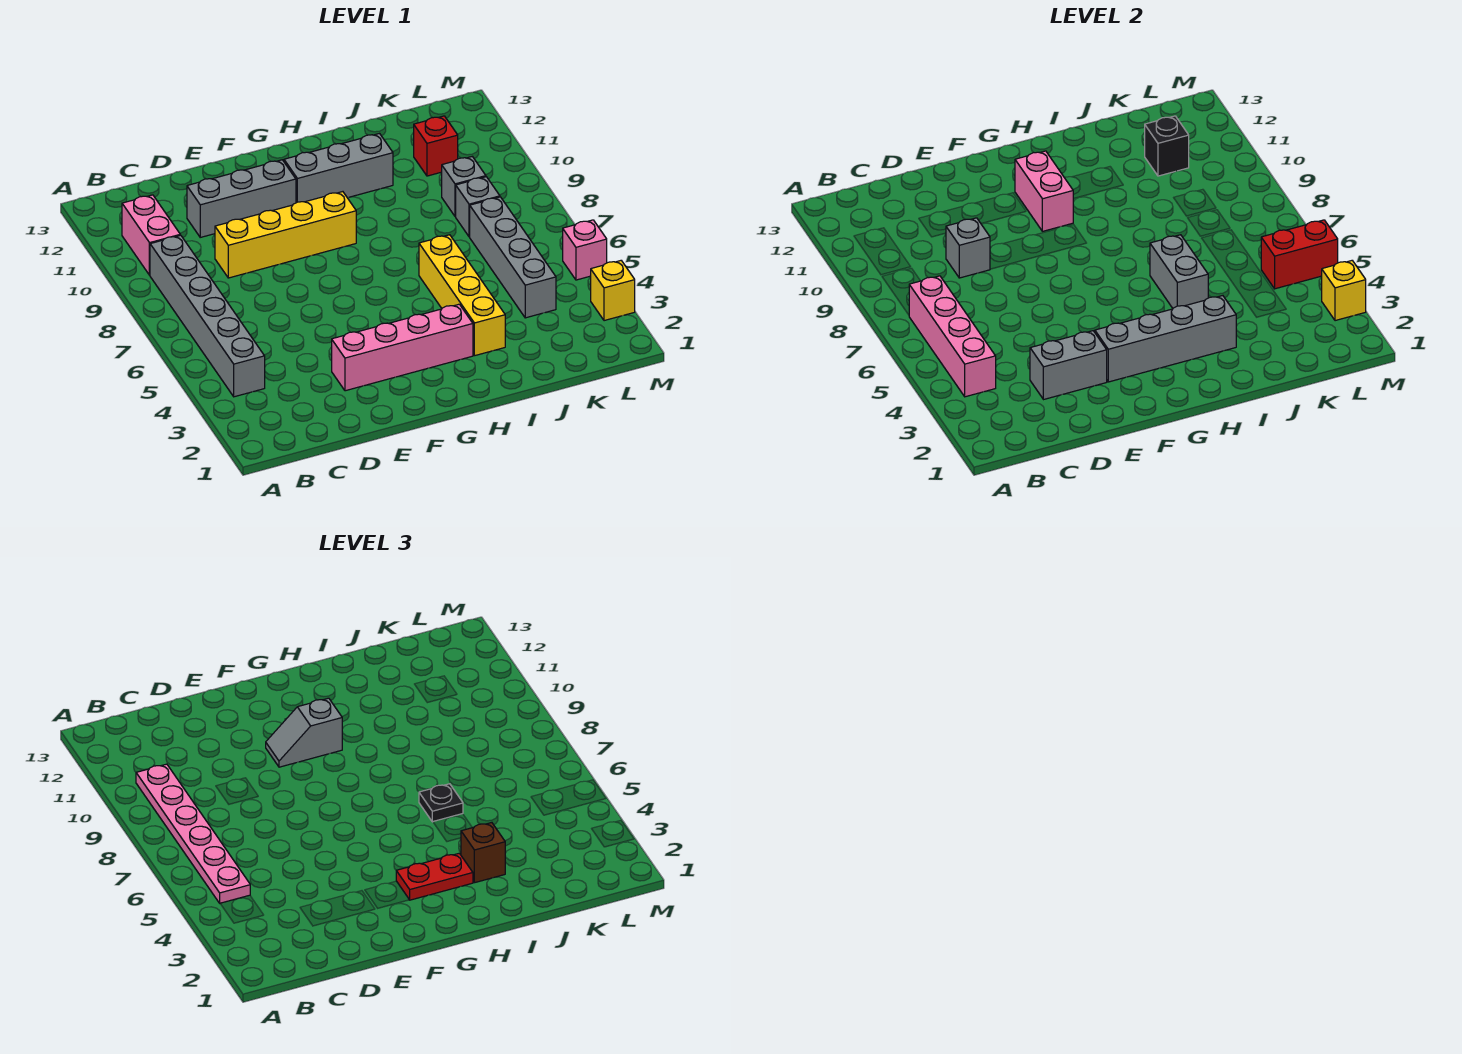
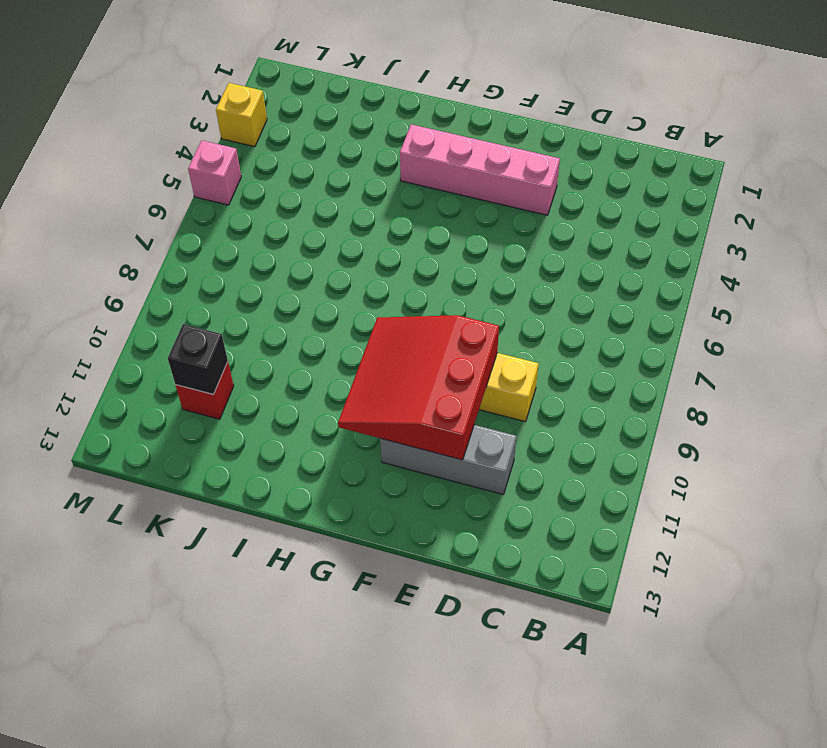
red 3x3 slope [338,315,499,460] -> pink 1x2 brick [1015,151,1074,231]
none -> grey 1x6 brick [150,235,265,397]
none -> pink 1x2 brick [122,195,180,275]
none -> grey 1x3 brick [284,134,393,203]

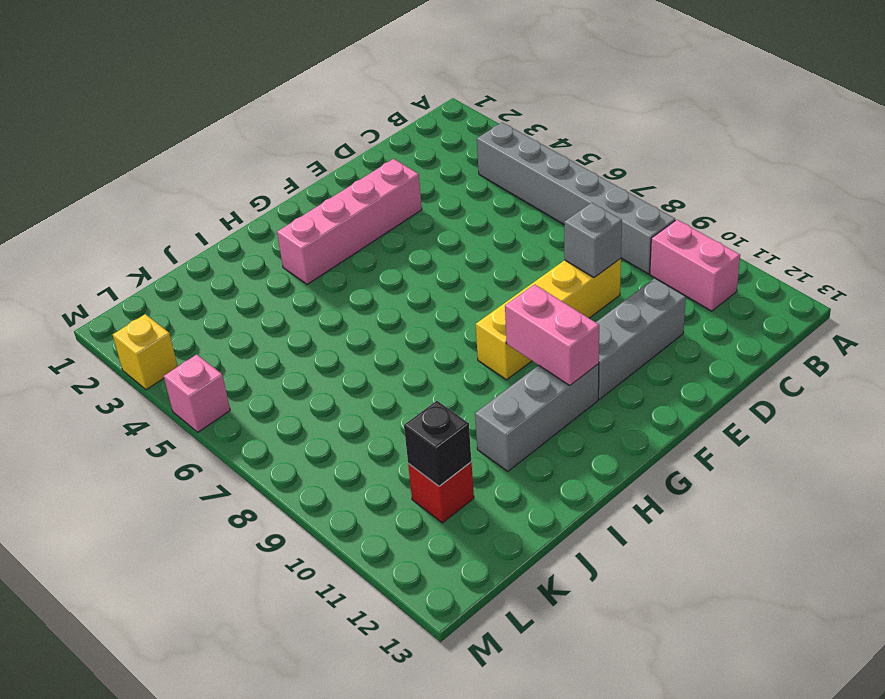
none -> yellow 1x4 brick [419,235,505,356]
none -> grey 1x4 brick [470,197,556,318]
none -> grey 1x1 brick [456,177,500,237]

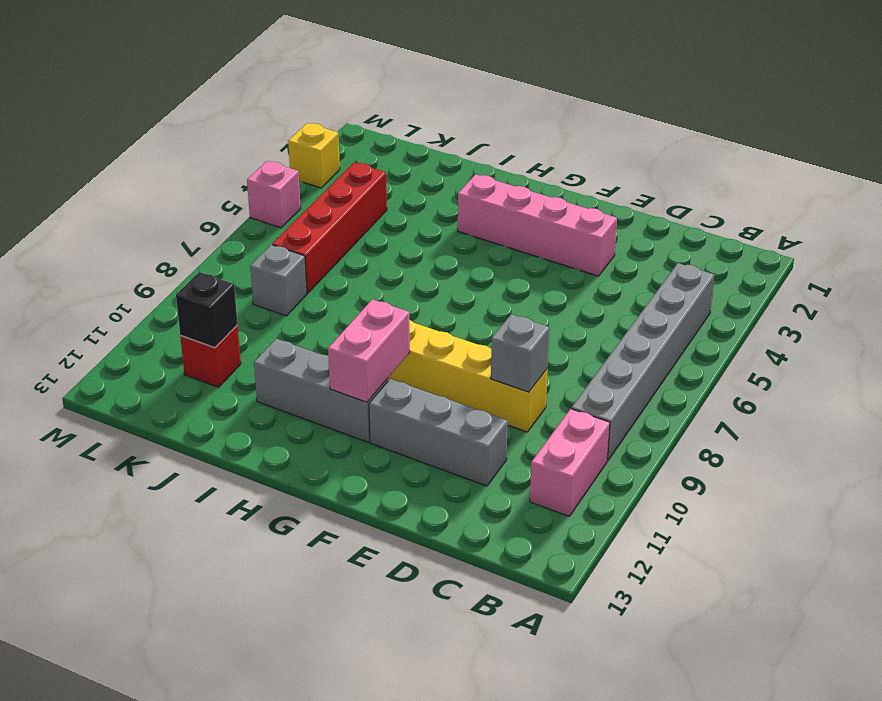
red 1x4 brick [272,163,387,293] -> grey 1x4 brick [470,197,556,318]
none -> yellow 1x4 brick [419,235,505,356]
none -> grey 1x1 brick [442,157,486,217]
none -> pink 1x4 brick [909,276,996,397]

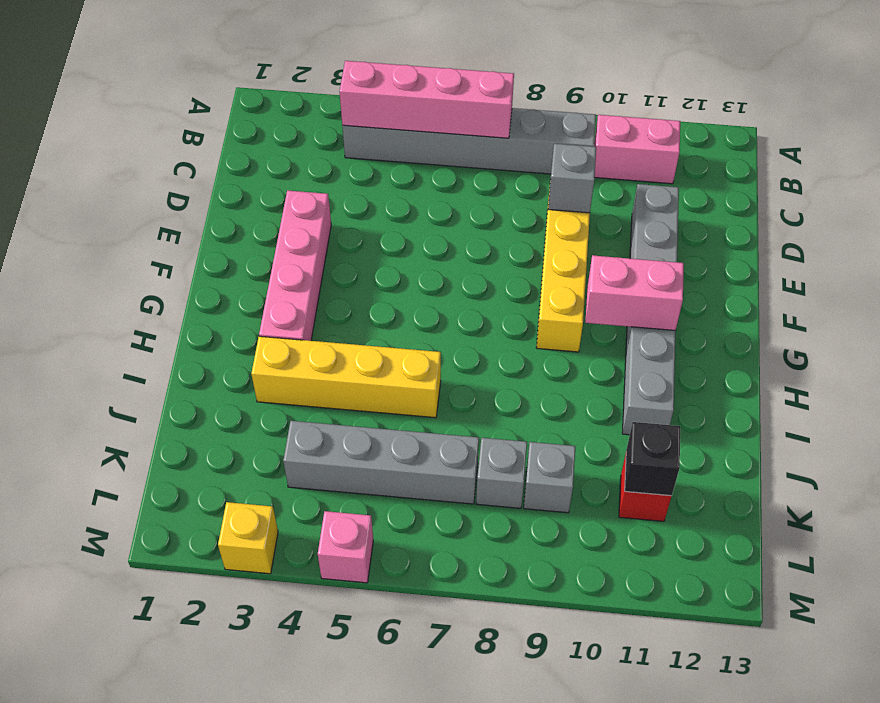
none -> grey 1x2 brick [1030,331,1107,400]
none -> grey 1x4 brick [1095,296,1236,382]
none -> grey 1x2 brick [1150,235,1208,308]

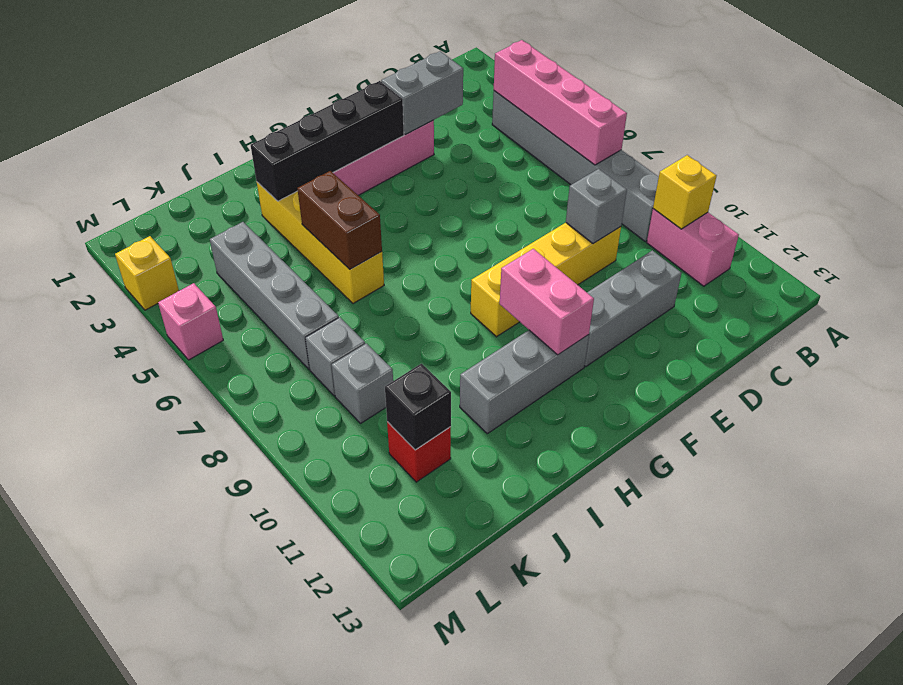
yellow 1x1 brick [653,155,717,229] -> yellow 1x1 brick moved to [1322,261,1366,321]
black 1x4 brick [251,81,404,201] -> grey 1x4 brick [1095,296,1236,382]
brown 1x2 brick [297,171,382,269] -> grey 1x2 brick [1150,235,1208,308]
none -> red 1x2 brick [1261,220,1338,289]
none -> pink 1x6 plate [136,764,250,903]
none -> grey 1x2 slope [266,698,342,767]

